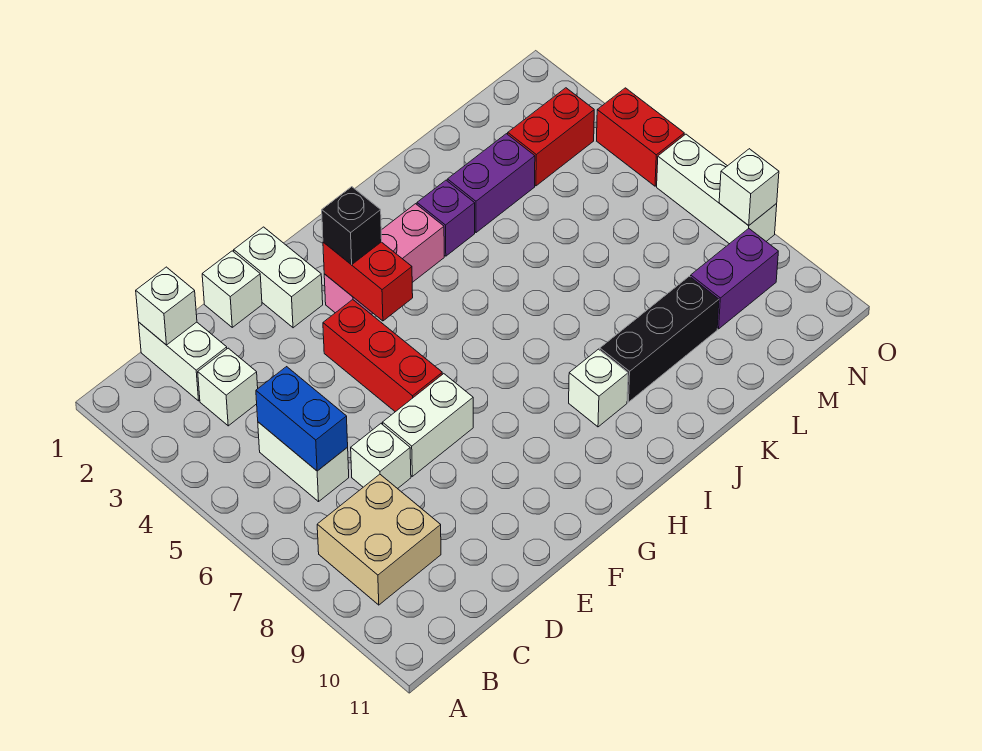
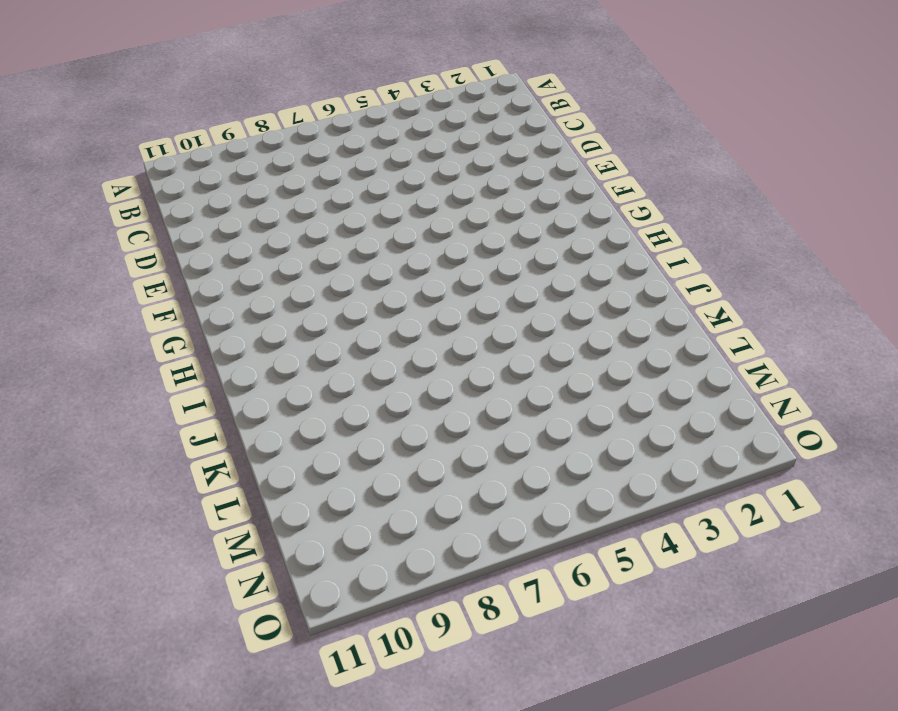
none -> tan 2x2 brick [317,474,441,605]
none -> white 1x2 brick [139,322,227,401]
none -> white 1x1 brick [198,348,258,426]

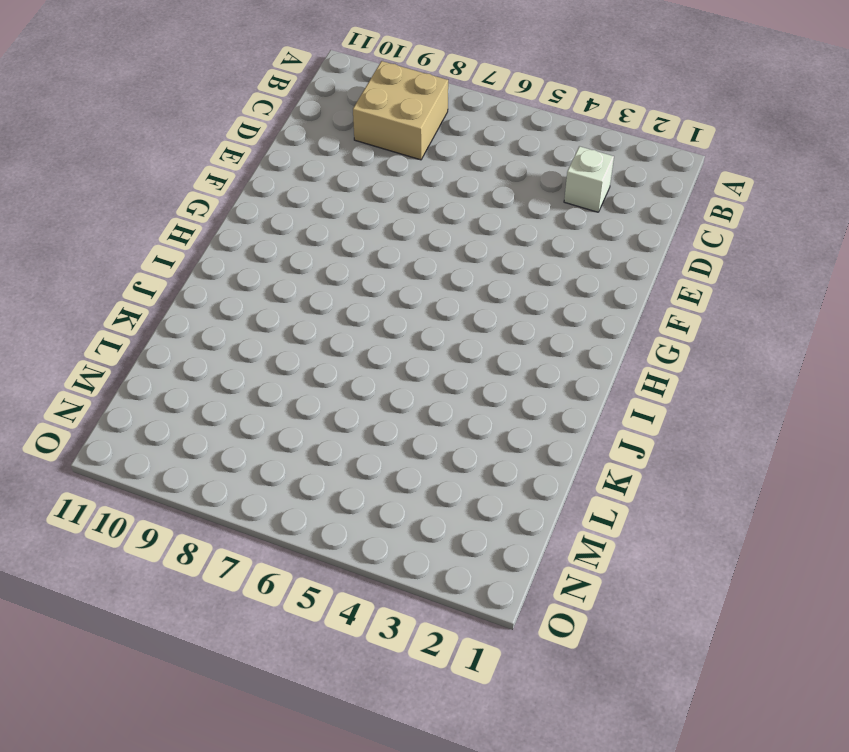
none -> white 1x2 brick [139,322,227,401]
none -> white 1x2 brick [258,422,349,502]
none -> white 1x1 brick [351,424,411,489]

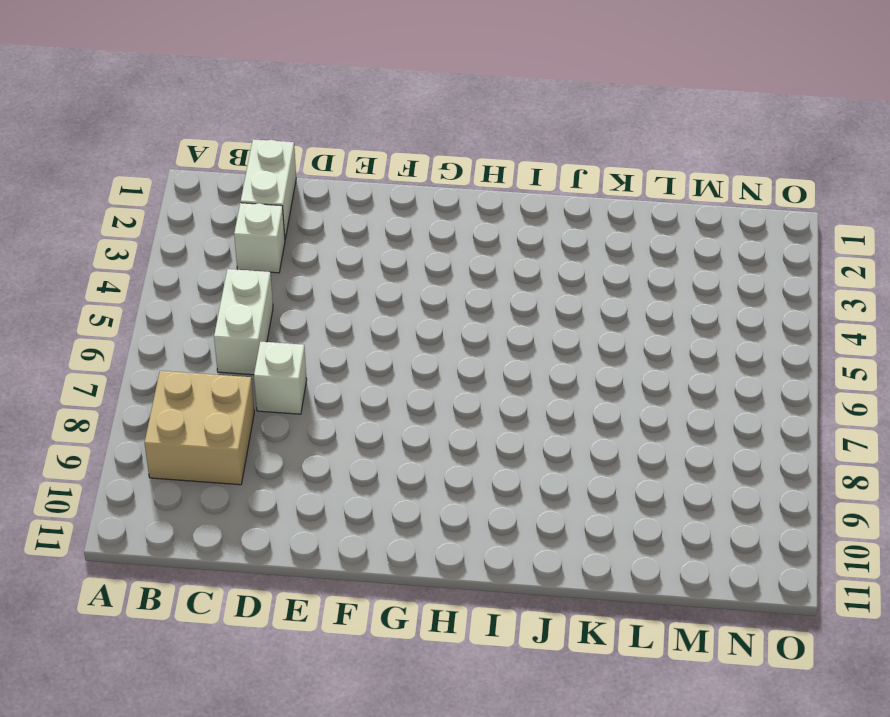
none -> white 1x1 brick [202,251,262,327]
none -> white 1x2 brick [382,374,473,476]
none -> white 1x2 brick [234,227,323,328]

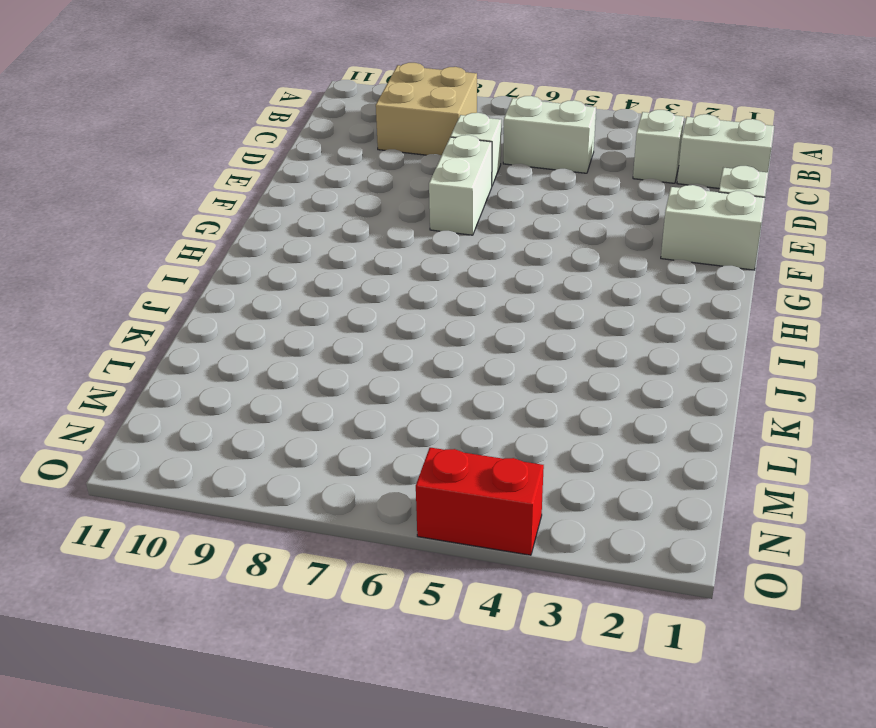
none -> red 1x3 brick [323,300,442,412]
none -> pink 1x3 brick [324,204,444,314]
none -> white 1x1 brick [569,349,628,427]

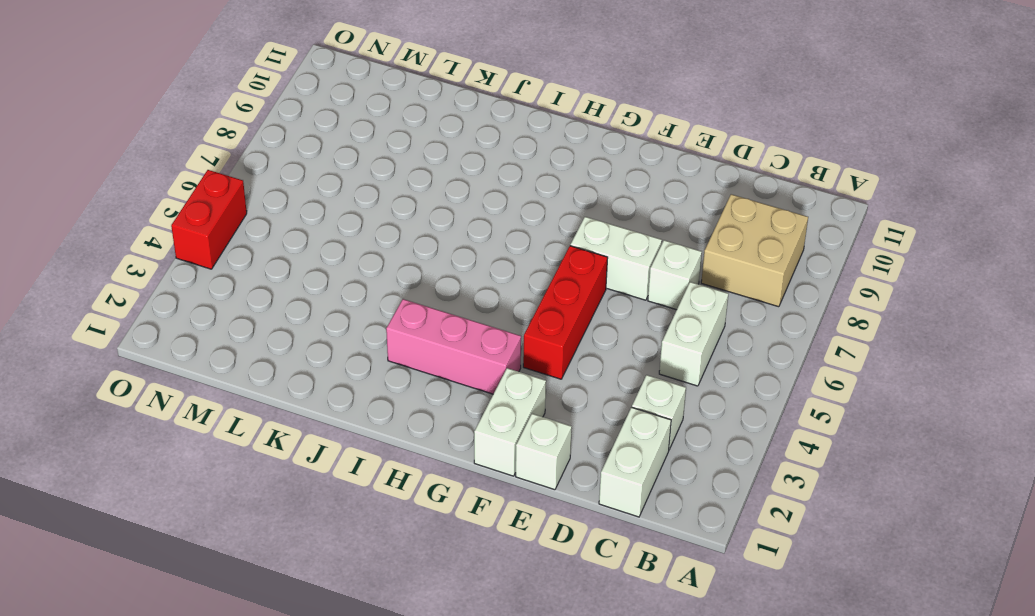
none -> white 1x1 brick [569,349,628,427]
none -> purple 1x1 brick [417,180,475,256]
none -> black 1x3 brick [600,276,719,402]

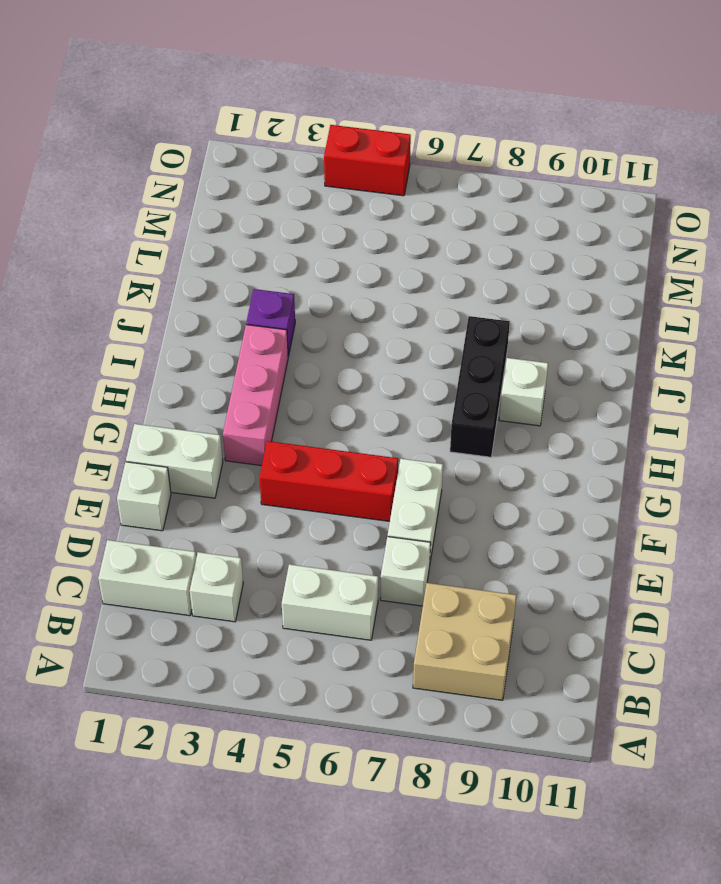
black 1x3 brick [450,316,510,457] -> black 1x3 brick moved to [600,276,719,402]
none -> purple 1x2 brick [447,134,535,233]
none -> red 1x2 brick [508,88,594,186]
none -> purple 1x2 brick [691,229,778,329]

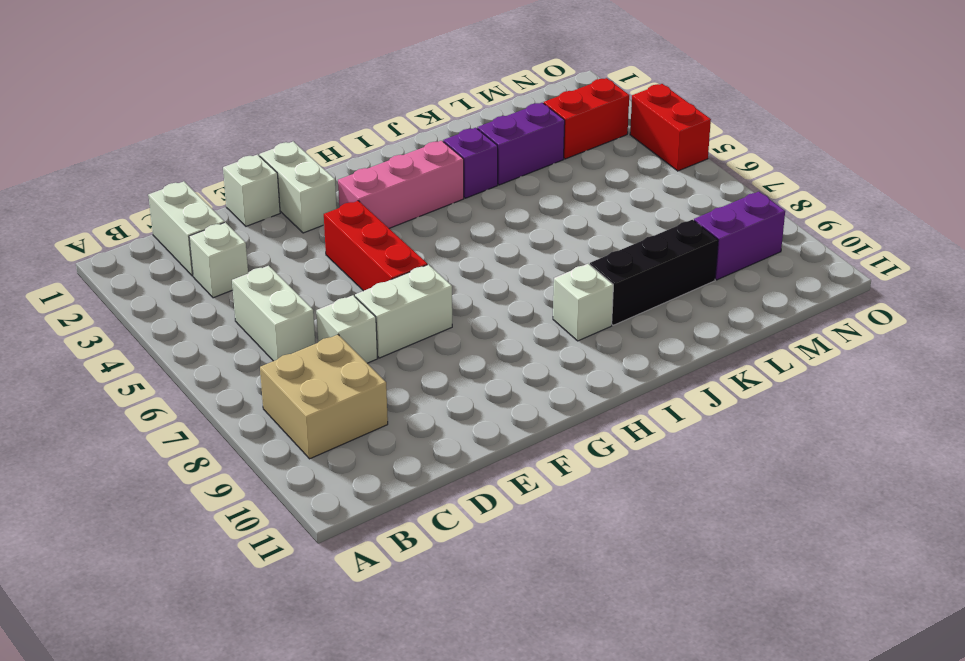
none -> white 1x3 brick [657,134,777,244]
none -> white 1x1 brick [136,267,197,345]
none -> blue 1x2 brick [256,367,348,471]

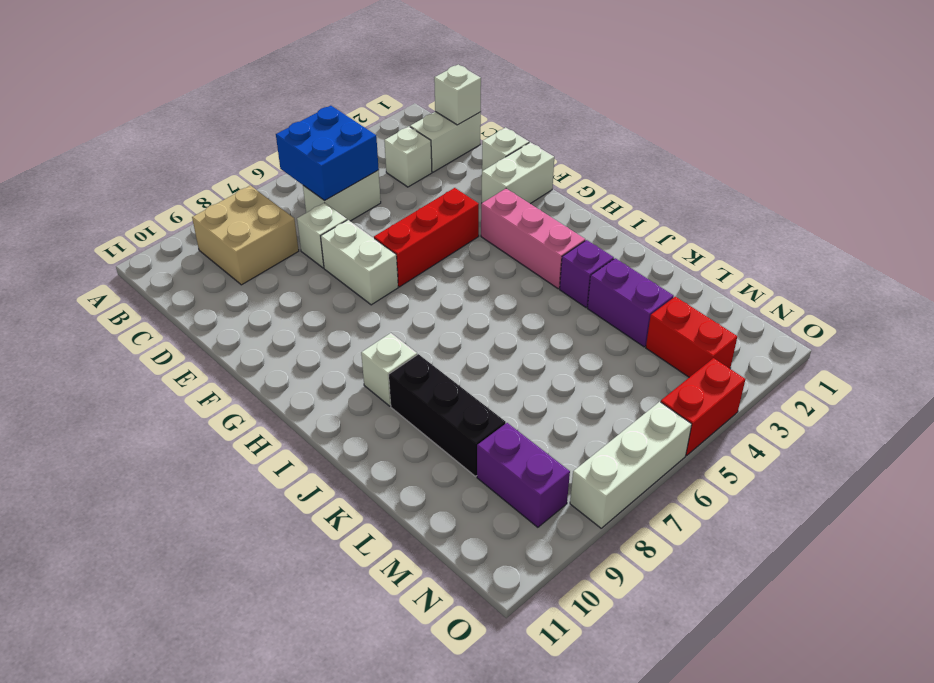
blue 2x2 brick [276,106,379,201] -> blue 1x2 brick [256,367,348,471]
none -> red 1x2 brick [323,242,413,321]
none -> white 1x1 brick [719,149,779,225]
none -> black 1x1 brick [322,187,382,265]

